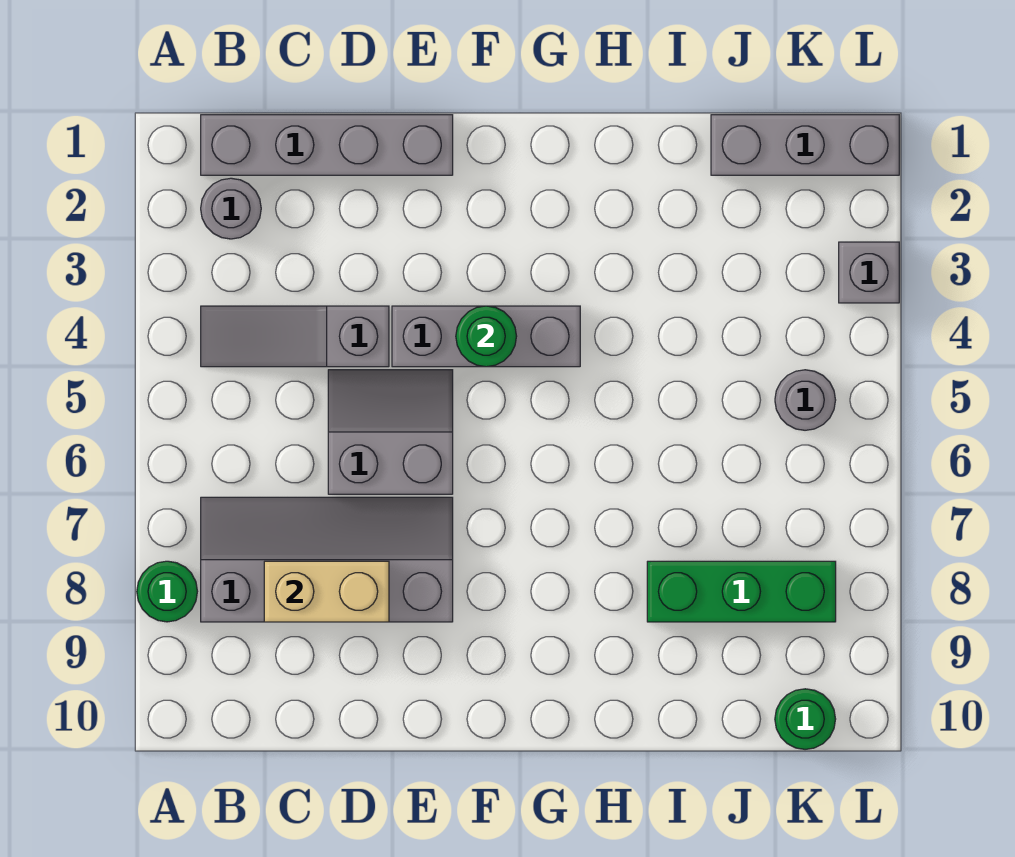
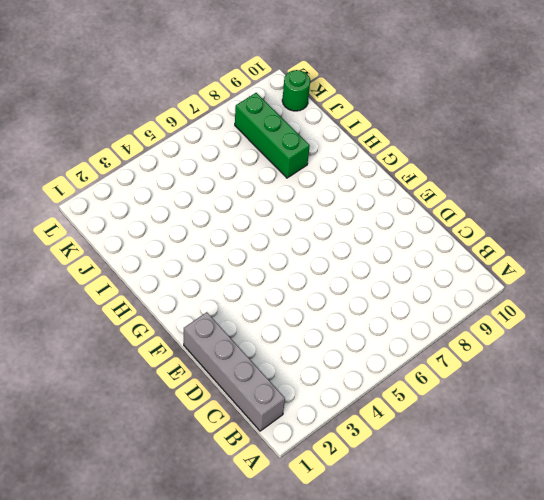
none -> green 1x1 round brick [137,561,197,622]
none -> grey 1x1 round brick [201,178,261,239]
none -> grey 1x3 slope [201,306,389,367]

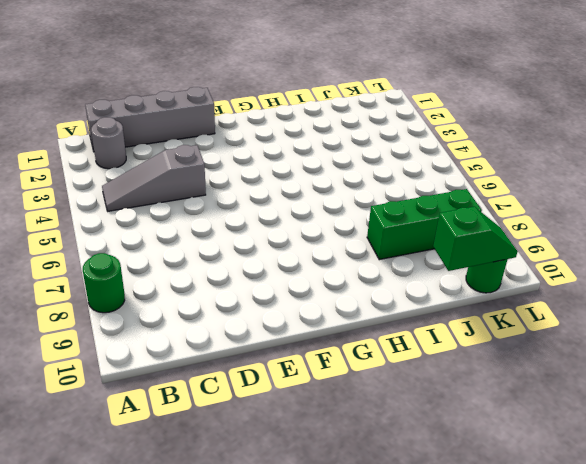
green 1x2 slope [433,207,518,271] -> none
none -> grey 2x4 slope [201,497,453,622]
none -> grey 2x2 slope [328,370,453,494]
none -> grey 1x3 brick [392,306,580,367]

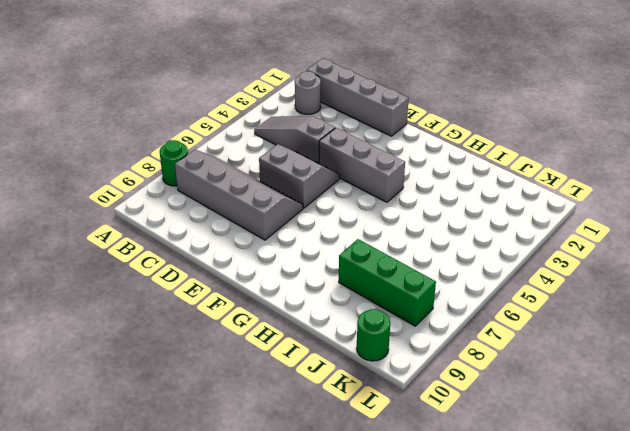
none -> grey 1x3 brick [711,115,899,175]
none -> grey 1x1 round brick [775,370,836,430]
none -> grey 1x1 brick [839,242,899,303]

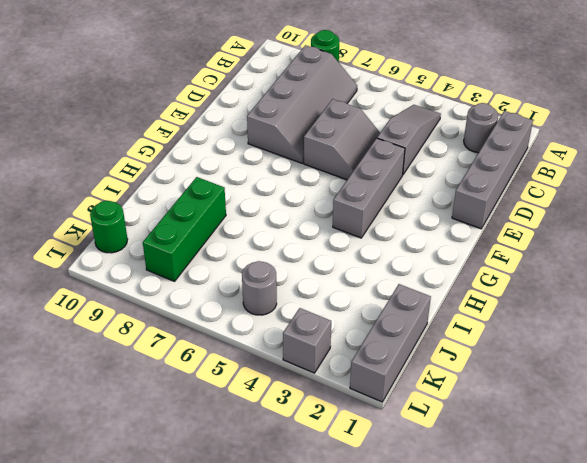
none -> tan 1x2 brick [264,561,389,622]
none -> green 1x1 round brick [456,306,517,367]

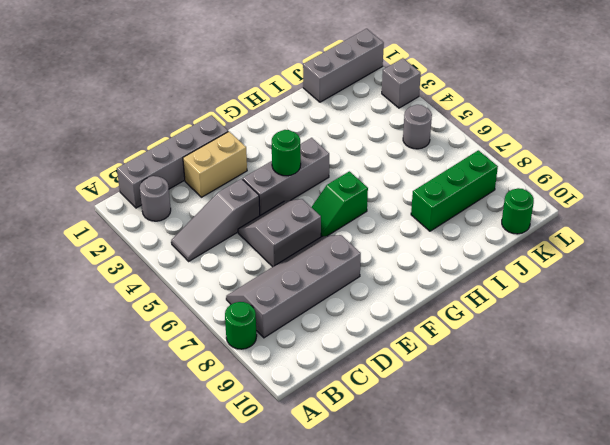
tan 1x2 brick [183,132,247,197] -> tan 1x2 brick moved to [264,561,389,622]
green 1x2 slope [312,171,368,237] -> none

